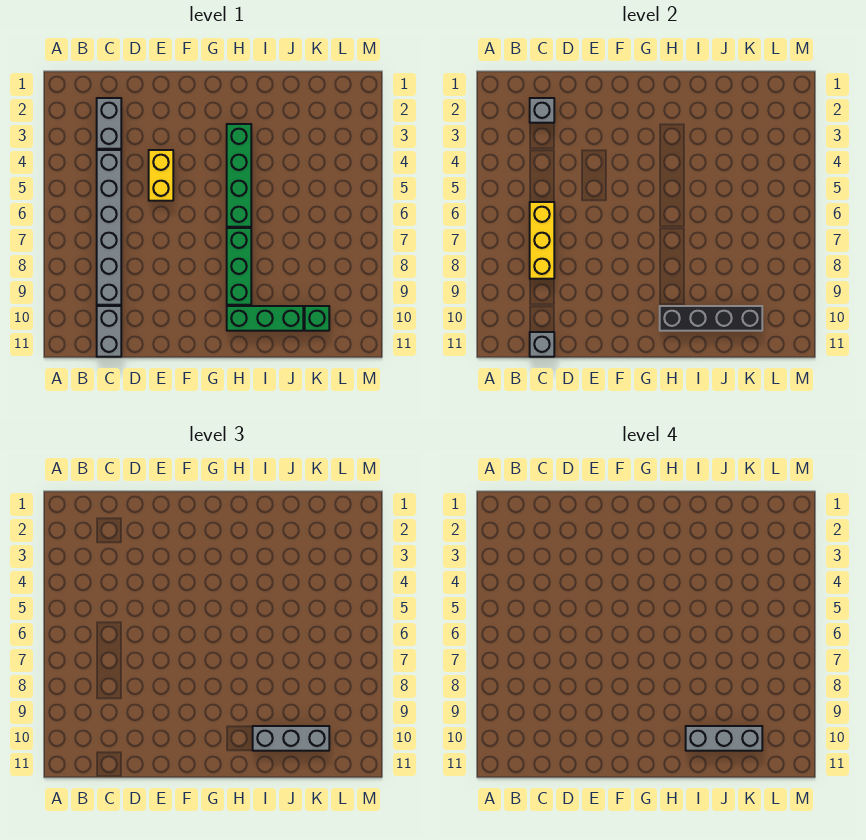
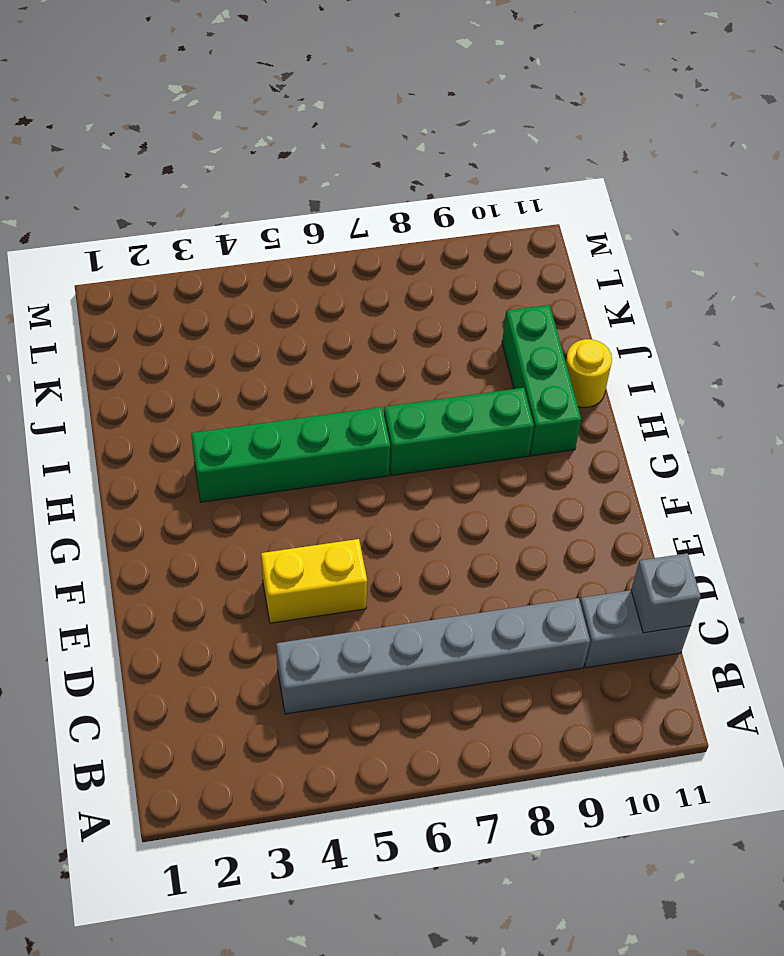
yellow 1x1 round brick [566,339,612,407] -> none
none -> grey 1x2 brick [97,98,121,149]
none -> green 1x1 brick [305,306,329,331]
none -> grey 1x1 brick [530,98,554,123]

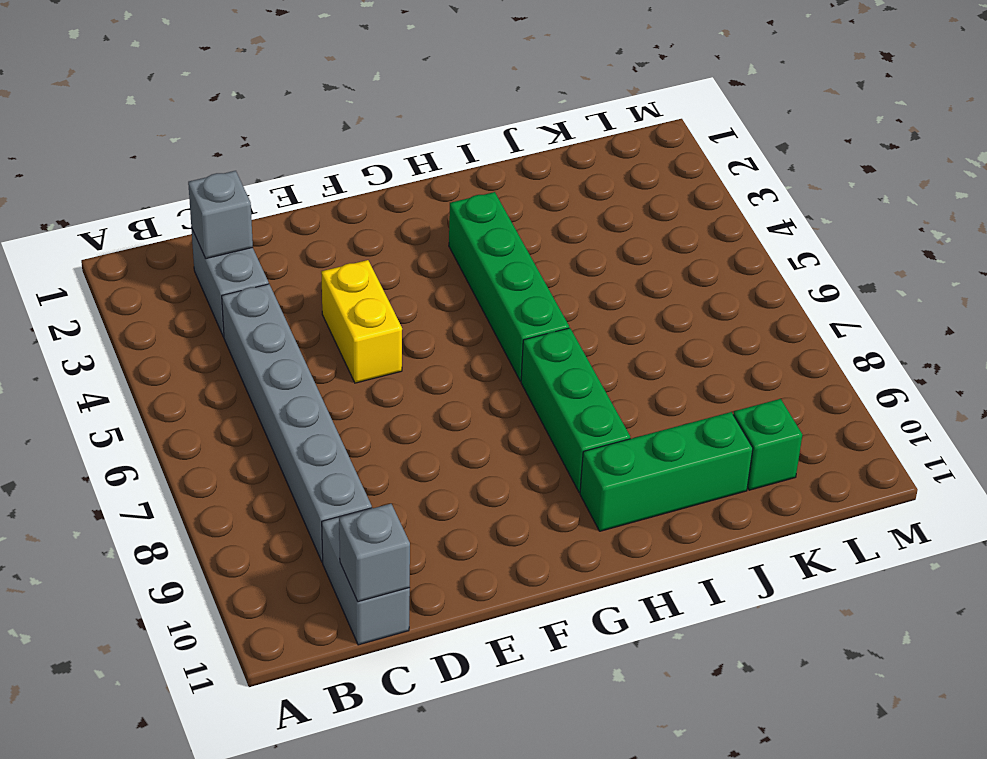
none -> yellow 1x3 brick [530,202,554,279]
none -> black 1x4 brick [660,306,762,331]
none -> grey 1x3 brick [253,726,329,751]

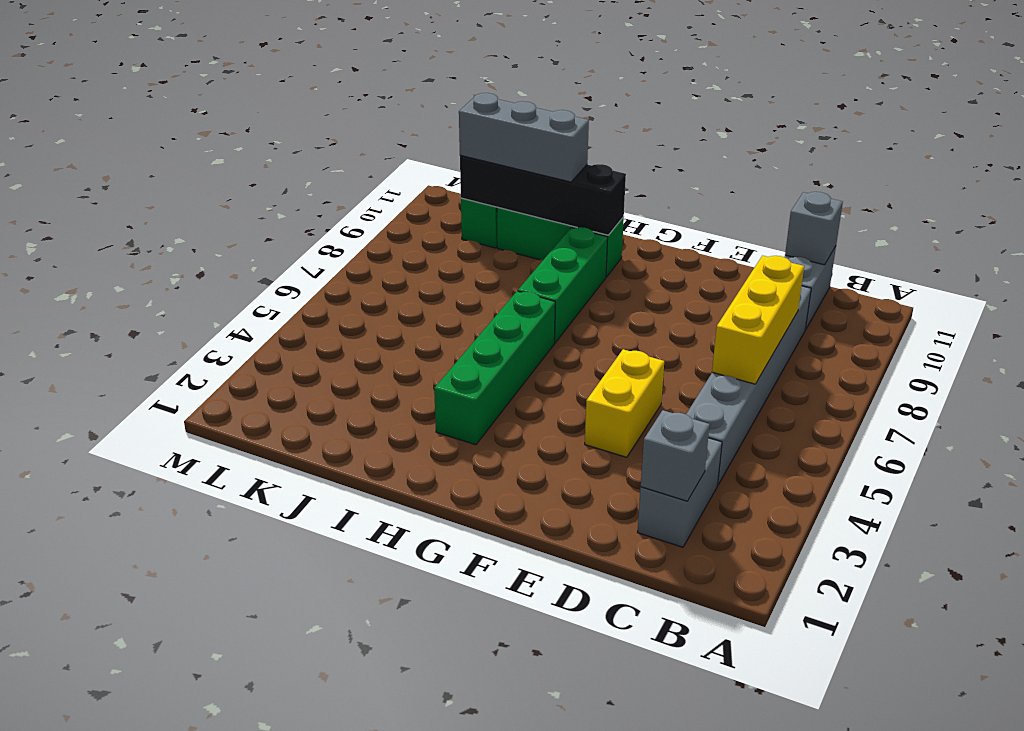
none -> grey 1x3 brick [686,726,762,751]

